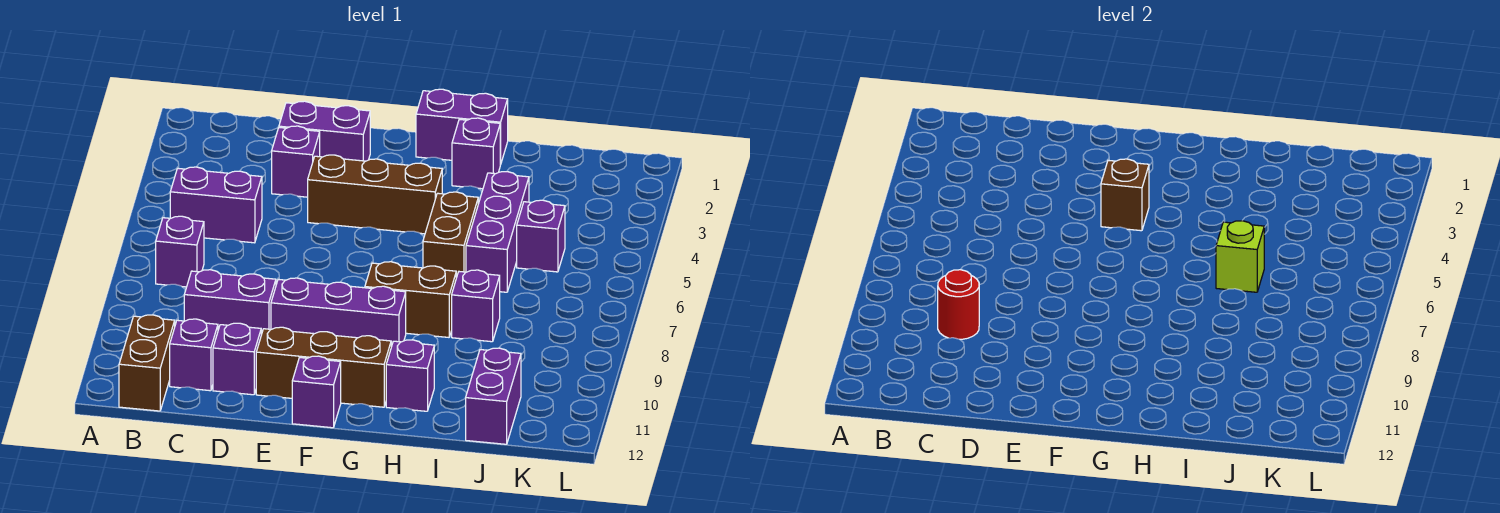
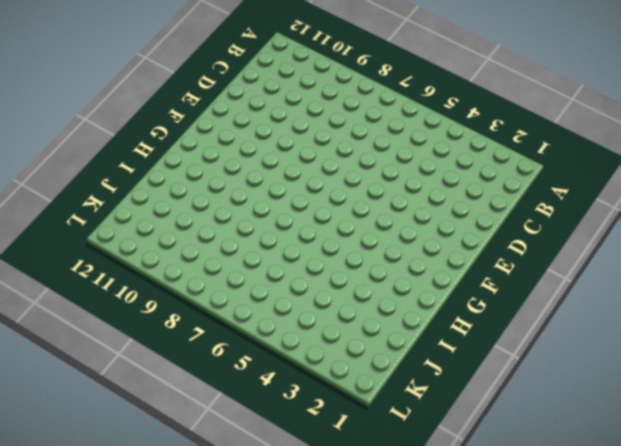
none -> purple 1x2 brick [170,167,262,243]
none -> purple 1x1 brick [156,216,204,287]
none -> brown 1x2 brick [119,315,175,411]

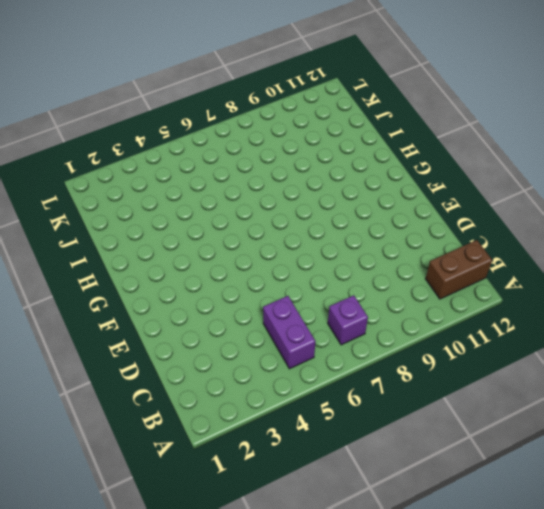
none -> purple 1x2 brick [184,270,276,335]
none -> purple 1x1 brick [170,319,218,391]
none -> purple 1x2 brick [279,101,370,161]

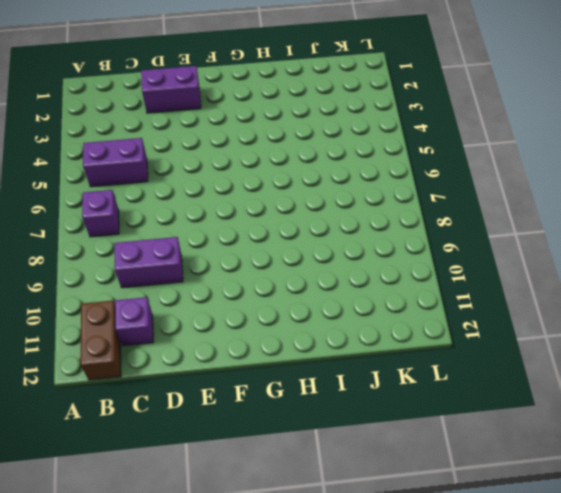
none -> purple 1x1 brick [272,126,320,197]
none -> purple 1x1 brick [213,323,261,395]
none -> brown 1x3 brick [308,155,442,234]

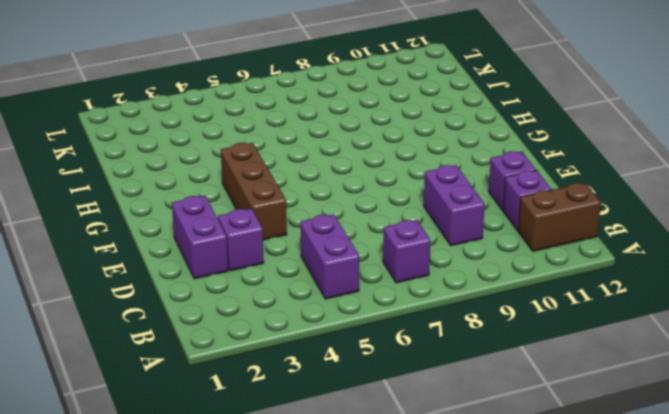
none -> purple 1x3 brick [271,278,406,347]
none -> brown 1x3 brick [256,327,391,407]
none -> purple 1x1 brick [292,356,341,428]

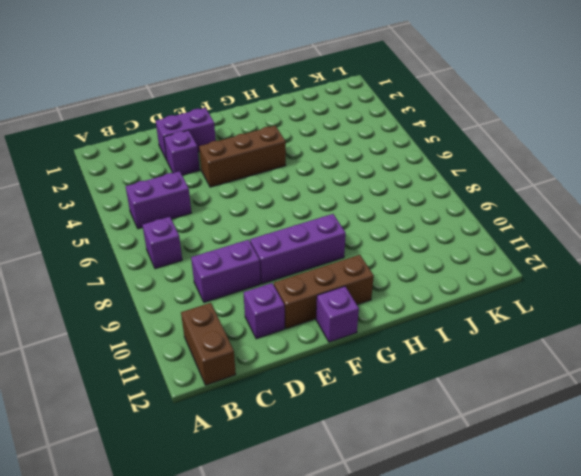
none -> purple 1x1 brick [170,319,218,391]
none -> purple 1x2 brick [416,89,508,165]
none -> brown 1x2 brick [365,262,456,337]

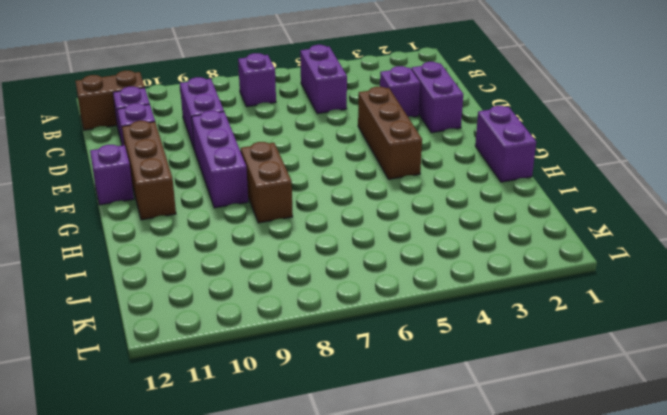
none -> purple 1x1 brick [452,118,500,189]
none -> brown 1x2 brick [423,192,478,278]
none -> purple 1x1 brick [386,340,434,411]

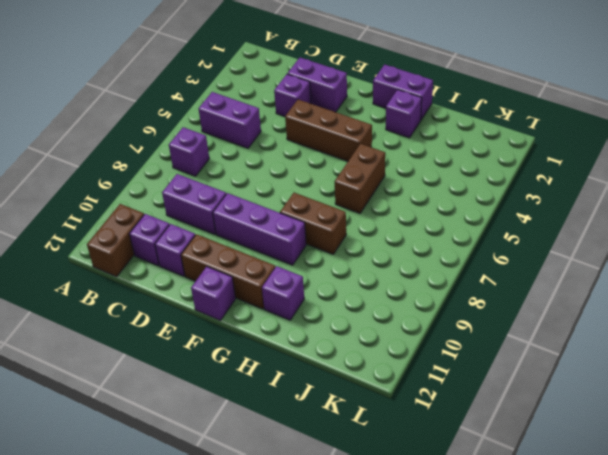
none -> purple 1x3 brick [466,172,529,292]
none -> purple 1x1 brick [452,270,500,342]
none -> purple 1x1 brick [517,200,565,272]

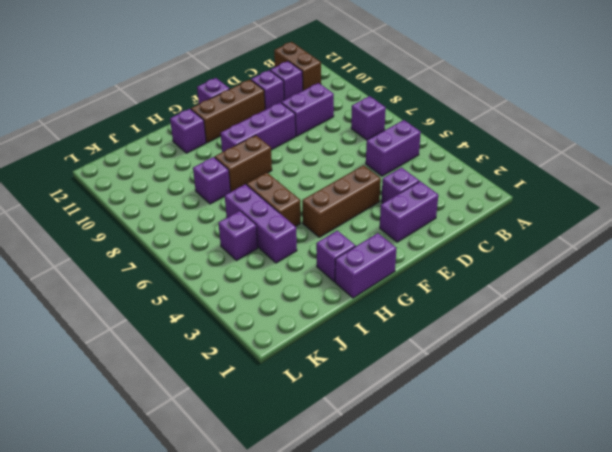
none -> purple 1x2 brick [466,348,521,444]
none -> red 1x1 round brick [938,270,979,339]
none -> brown 1x1 brick [1101,159,1149,231]

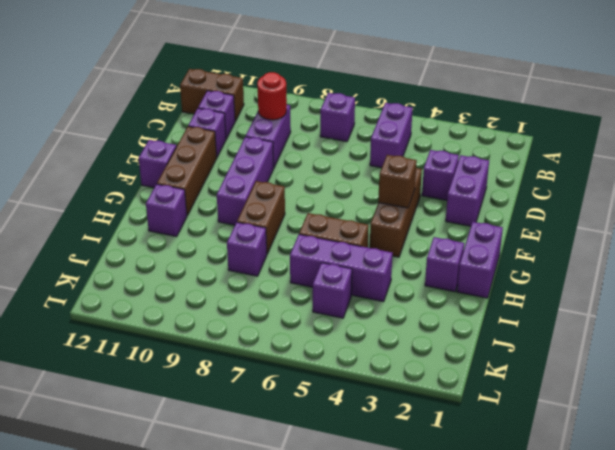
none -> purple 1x2 brick [466,348,521,444]
none -> lime 1x1 brick [1216,221,1264,292]

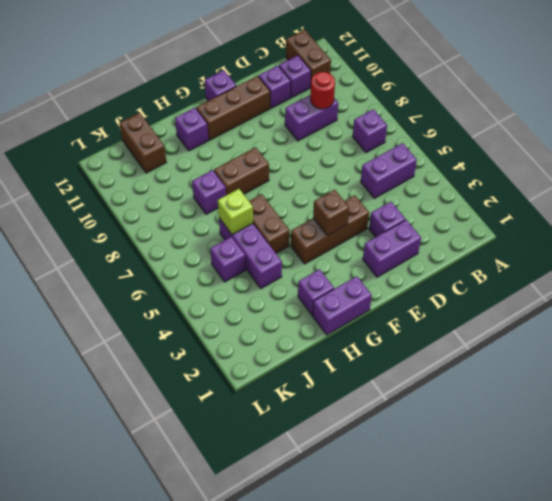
brown 1x2 brick [119,113,166,173] -> purple 1x2 brick [466,348,521,444]
none -> purple 1x3 brick [271,278,406,347]

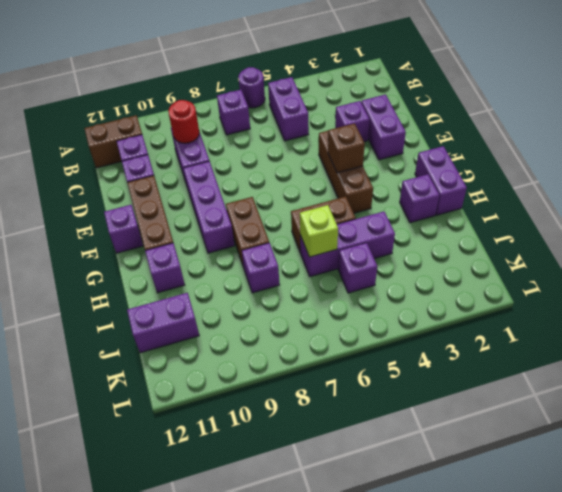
purple 1x1 round brick [238,67,265,108] -> none

